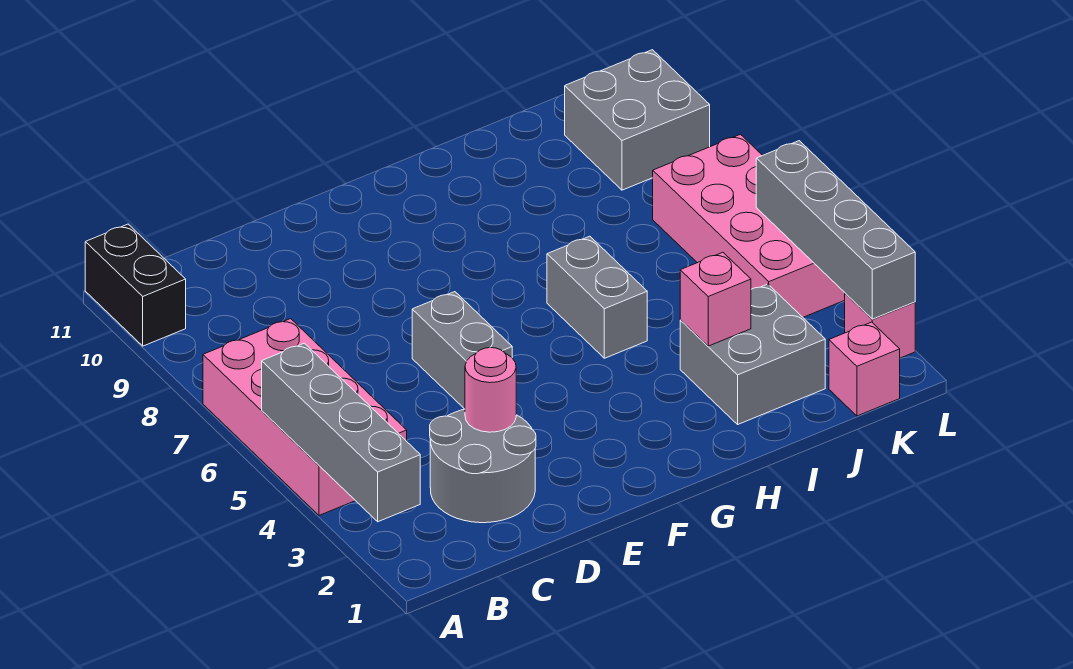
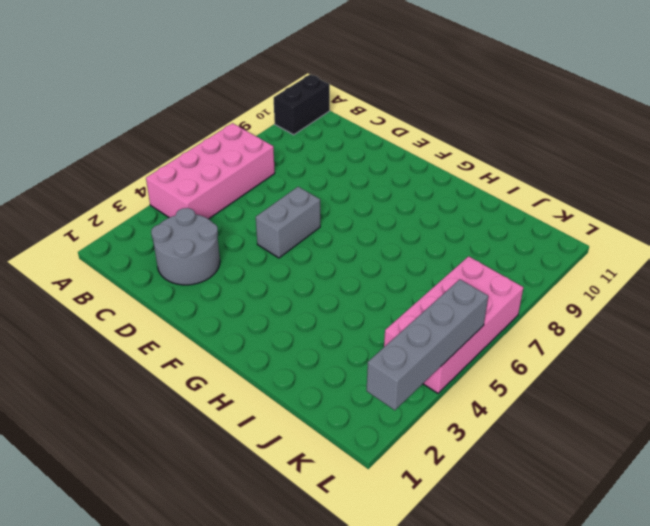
none -> grey 1x2 brick [547,236,647,358]
none -> grey 2x2 brick [680,284,825,424]
none -> pink 1x1 brick [829,322,900,416]

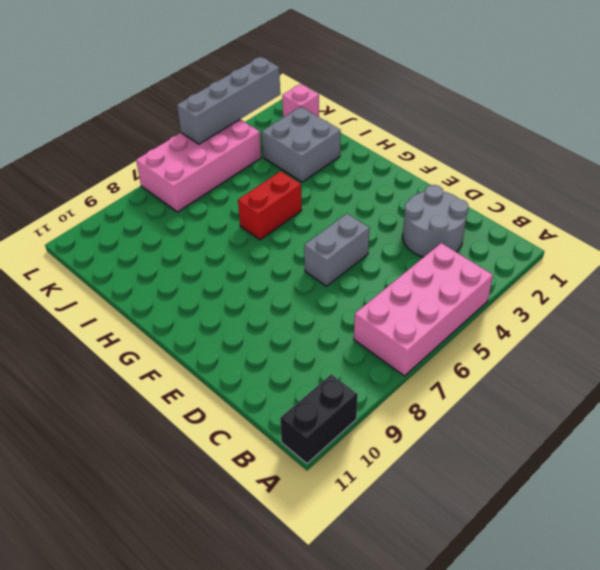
red 1x2 brick [238,171,302,240] -> grey 1x2 brick [547,236,647,358]
none -> grey 2x2 brick [565,50,710,190]
none -> pink 1x1 brick [845,293,915,358]
none -> grey 1x4 brick [262,343,420,522]

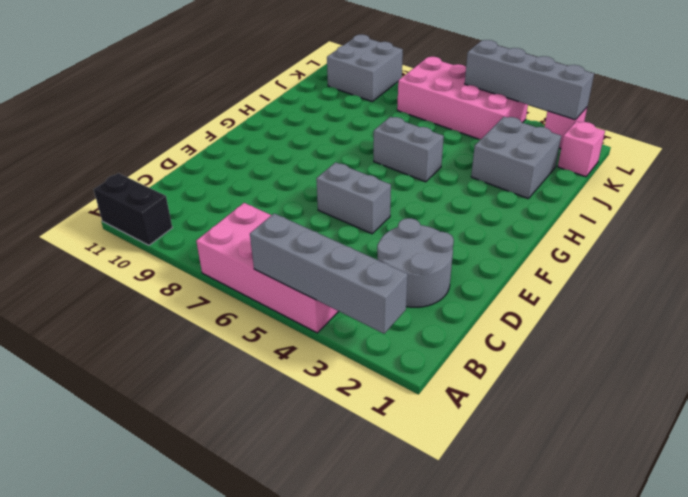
none -> pink 1x1 round brick [465,348,516,432]
none -> pink 1x1 brick [680,252,751,346]

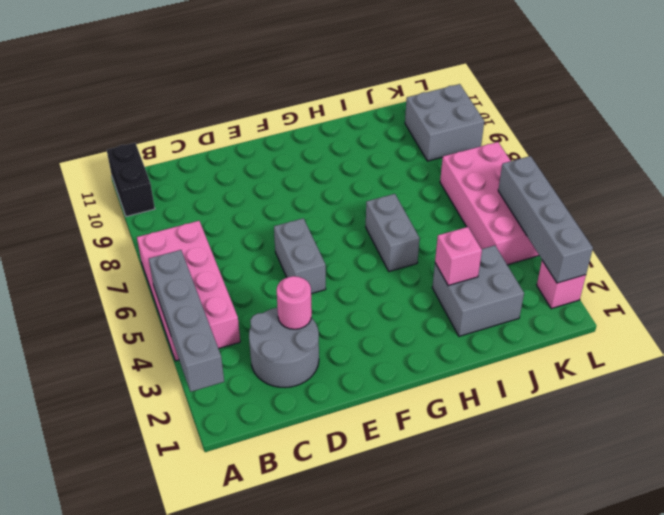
none -> pink 1x1 brick [829,322,900,416]

